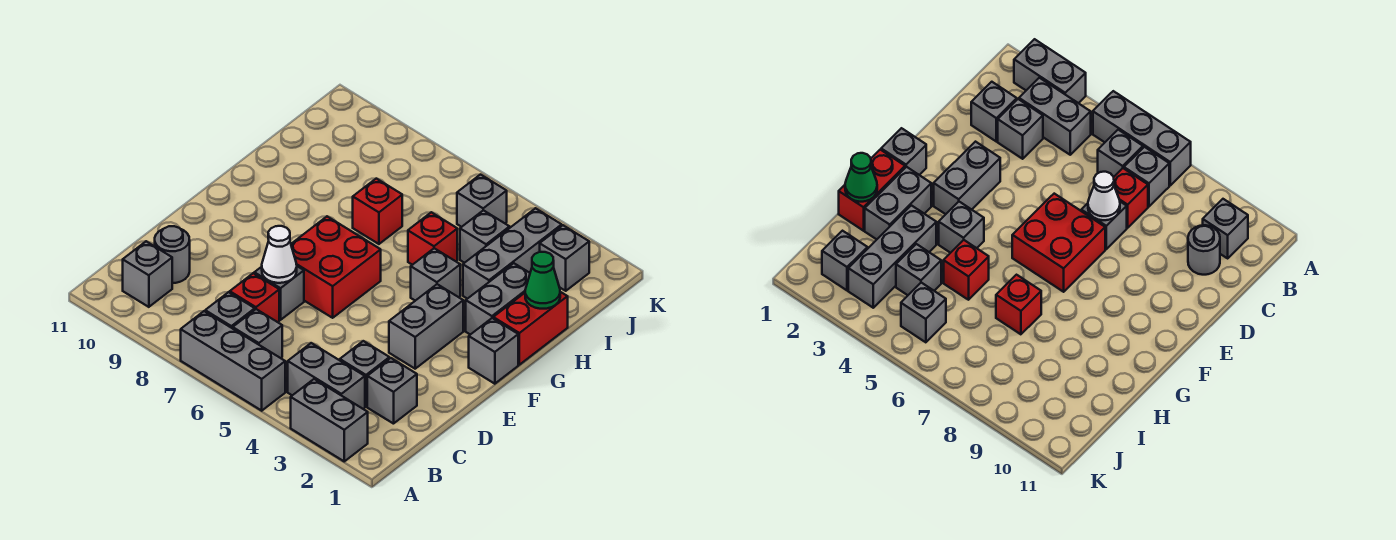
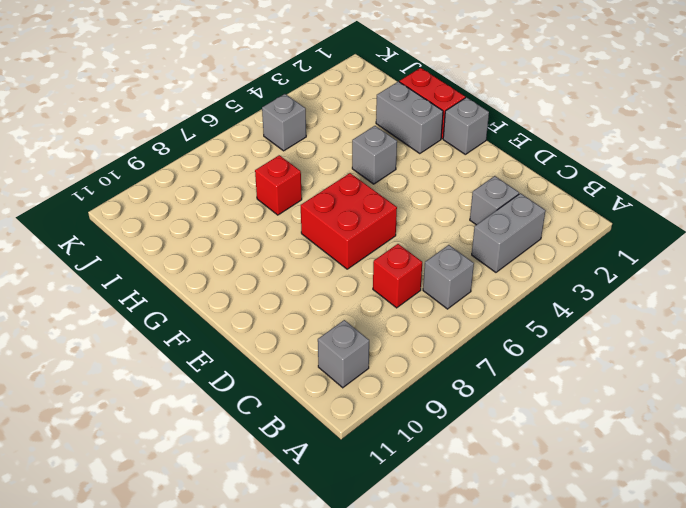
none -> grey 1x2 brick [291,379,368,461]
none -> grey 1x3 brick [181,311,285,411]
none -> grey 1x1 brick [205,292,255,328]

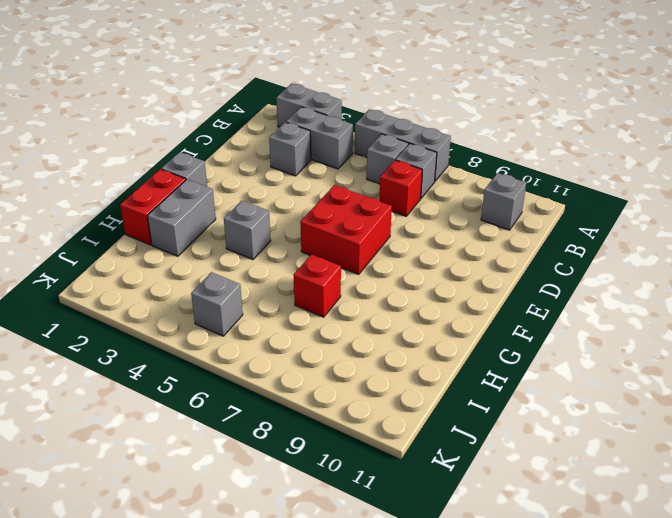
none -> grey 1x1 brick [367,358,417,424]
none -> grey 1x1 round brick [155,226,190,283]
none -> grey 1x1 brick [254,266,304,320]

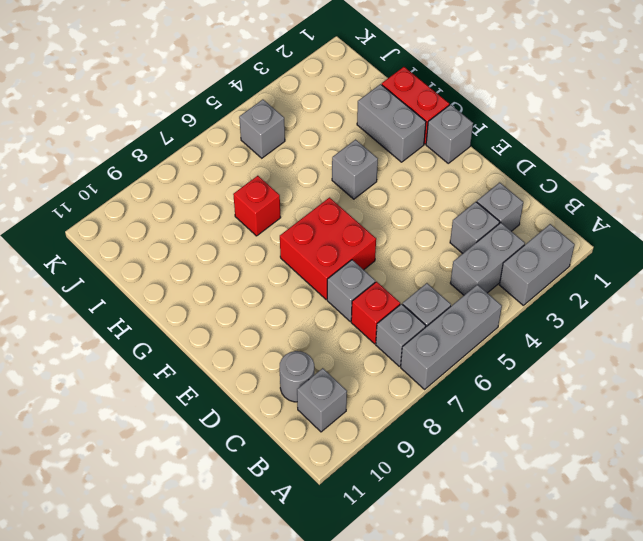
none -> grey 1x2 brick [389,284,463,369]
none -> grey 1x3 brick [463,208,562,299]
none -> red 1x1 brick [408,212,457,265]

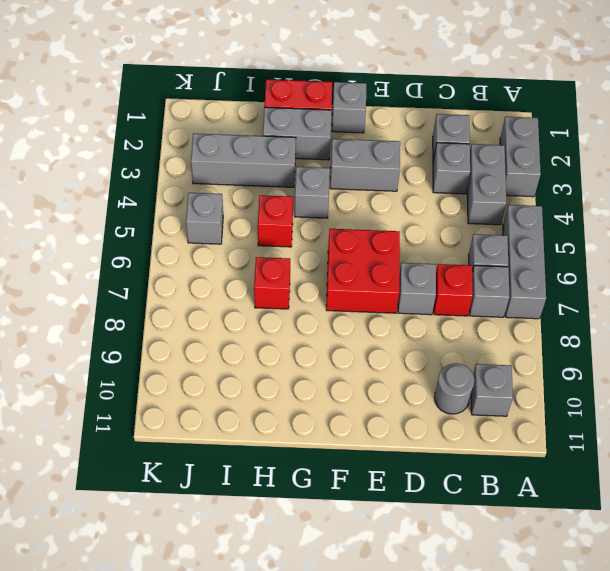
none -> grey 1x1 brick [460,210,510,263]
none -> grey 1x1 brick [540,225,589,291]
none -> white 1x1 cone [262,226,297,283]

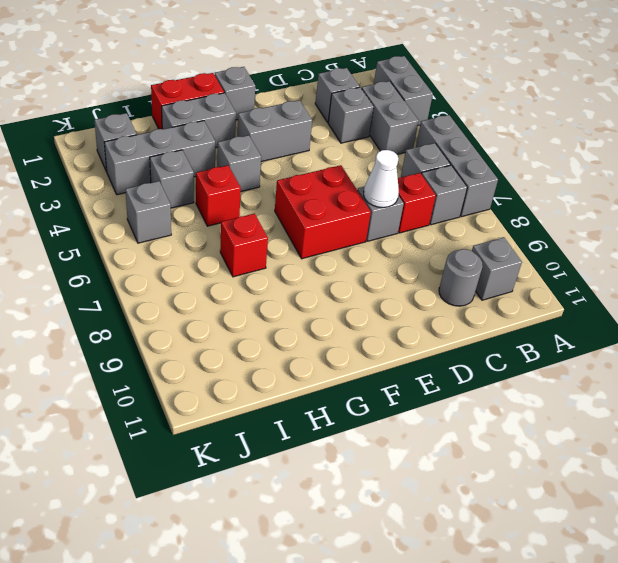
none -> green 1x1 cone [525,252,560,309]

